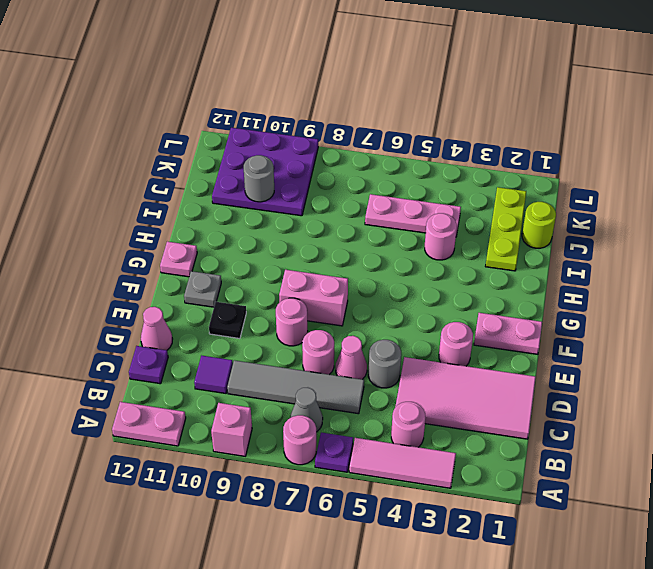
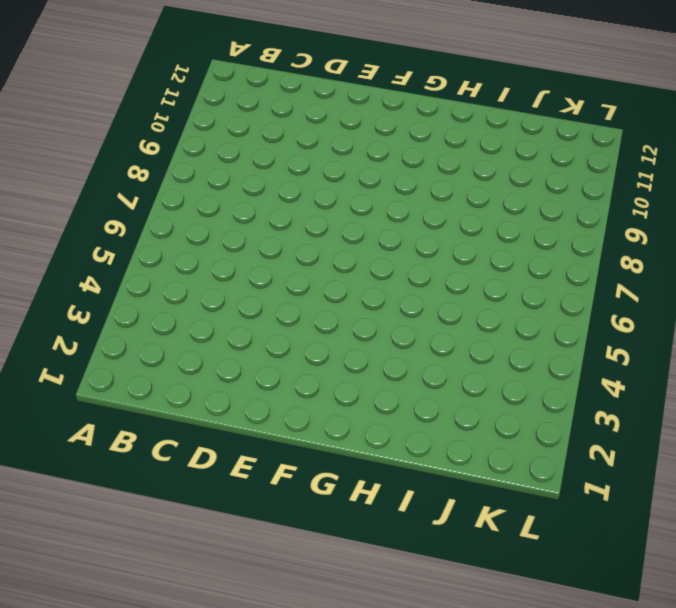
none -> pink 1x3 tile [349,438,456,488]
none -> purple 1x1 plate [315,433,353,472]
none -> pink 1x1 round brick [283,415,316,465]

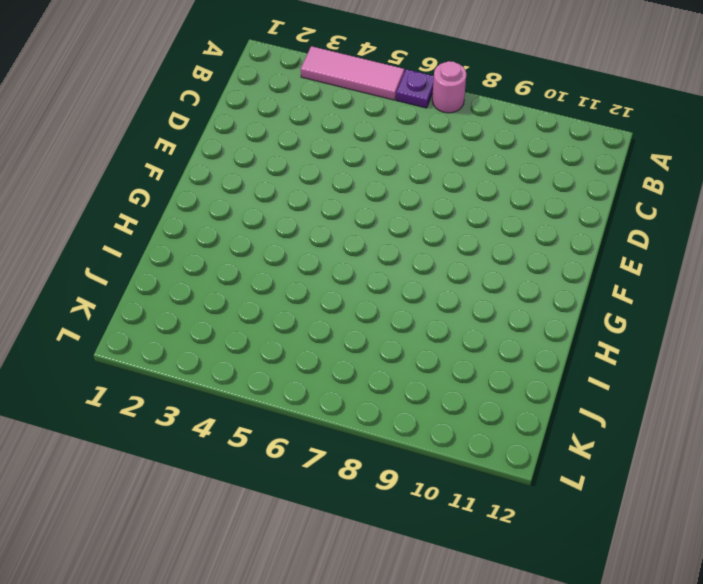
none -> pink 1x1 brick [211,403,252,456]
none -> pink 1x2 plate [112,402,186,446]
none -> pink 1x1 round brick [391,402,426,447]

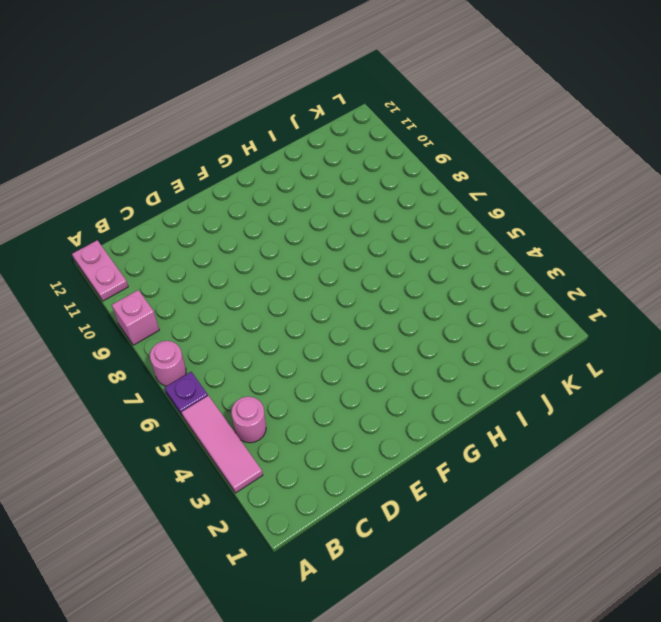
none -> grey 1x1 cone [290,388,323,432]
none -> pink 2x4 tile [395,357,536,439]
none -> grey 1x4 tile [227,360,364,414]

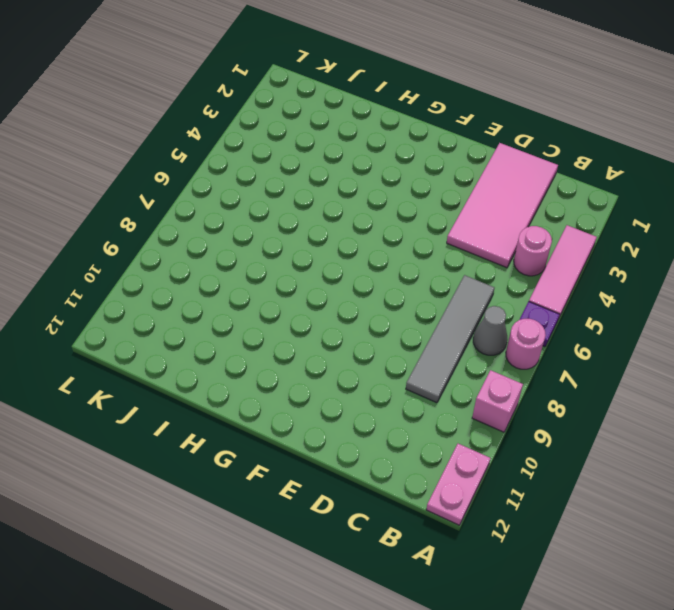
none -> purple 1x1 tile [194,356,233,393]
none -> purple 1x1 plate [129,346,168,384]
none -> grey 1x1 round brick [368,340,401,388]

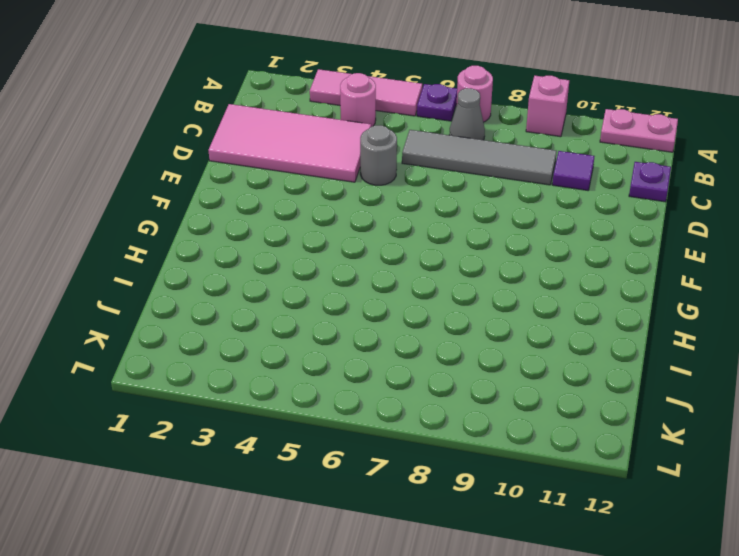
none -> pink 1x1 cone [336,336,367,379]
none -> pink 1x1 round brick [302,330,334,375]
none -> pink 1x1 cone [141,307,172,350]

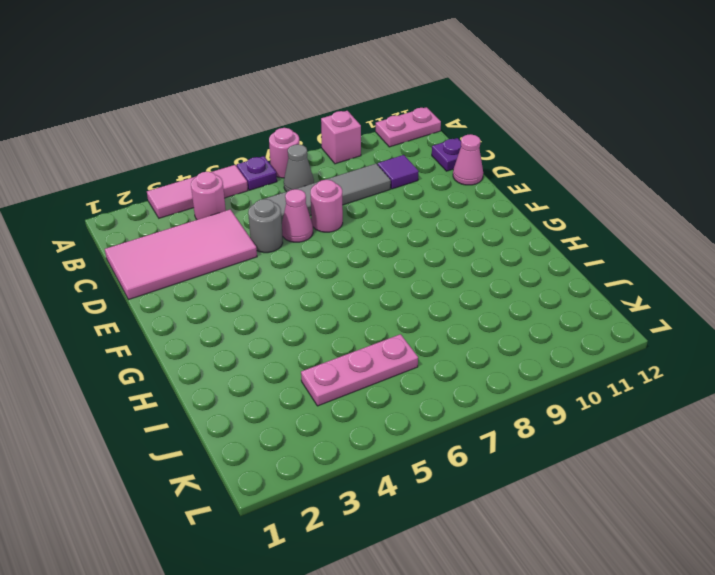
none -> pink 1x1 round brick [439,322,473,366]
none -> pink 1x1 round brick [276,298,308,346]
none -> black 1x1 plate [209,302,246,339]

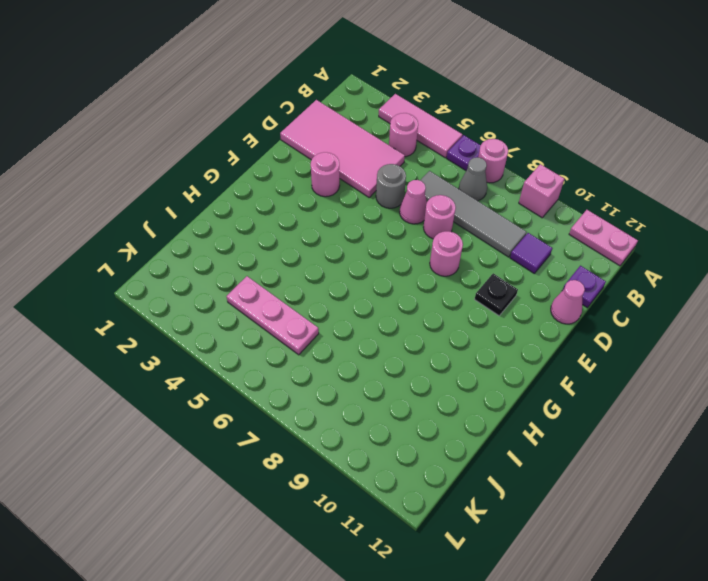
none -> pink 1x2 plate [474,313,542,354]
none -> pink 1x2 brick [279,270,348,326]
none -> grey 1x1 plate [184,271,221,307]

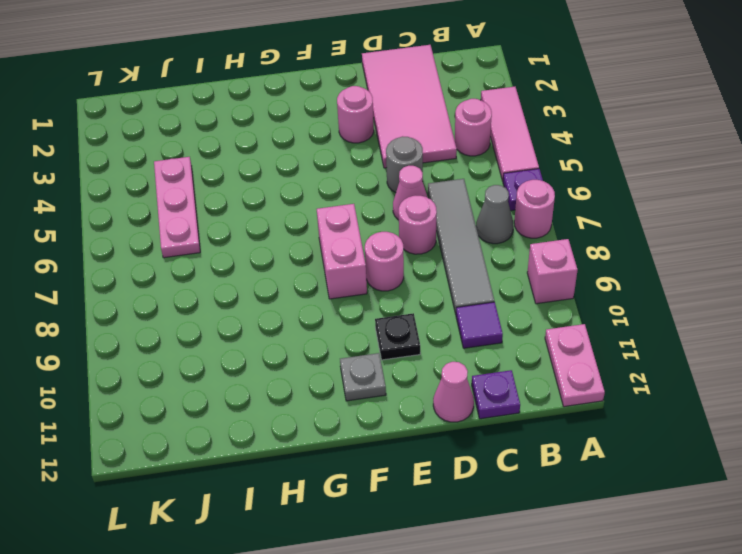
none -> pink 1x2 plate [474,313,542,354]
none -> pink 1x1 plate [160,242,197,277]
none -> lime 1x3 plate [485,187,526,271]

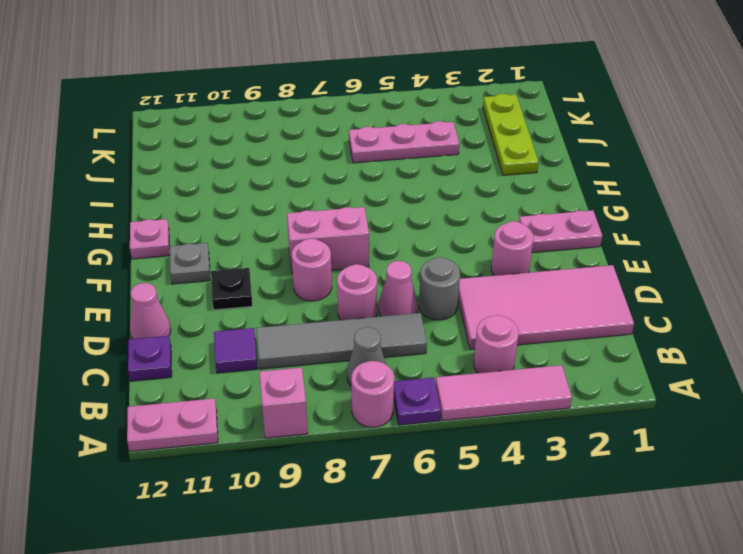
none -> pink 1x1 round brick [425,213,457,260]
none -> lime 1x1 round brick [522,202,556,248]
none -> purple 3x3 plate [212,128,318,216]

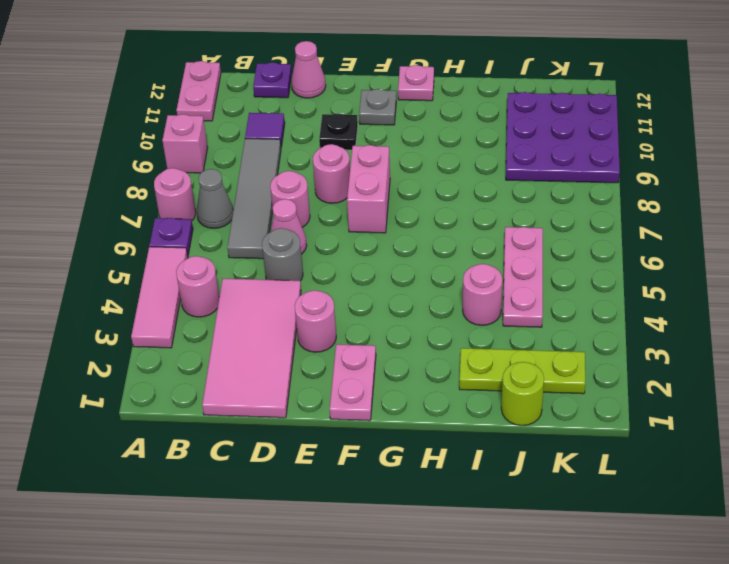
none -> grey 1x1 round brick [244,155,274,202]

